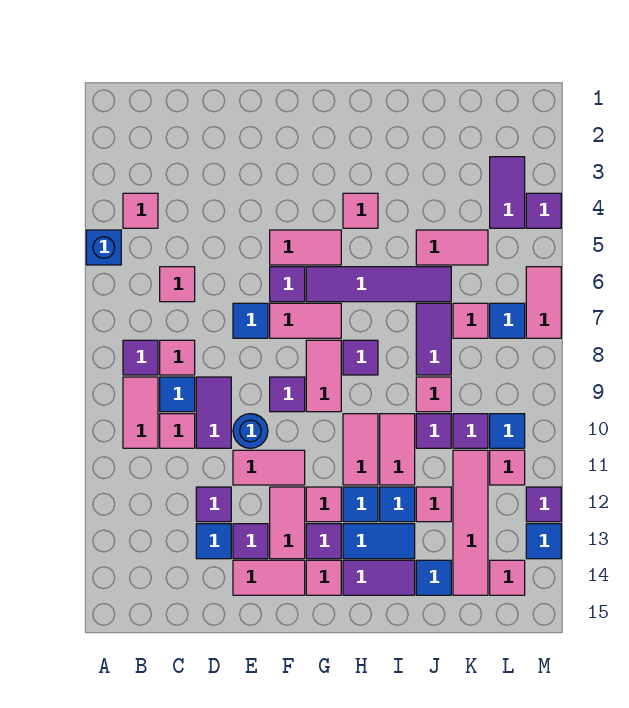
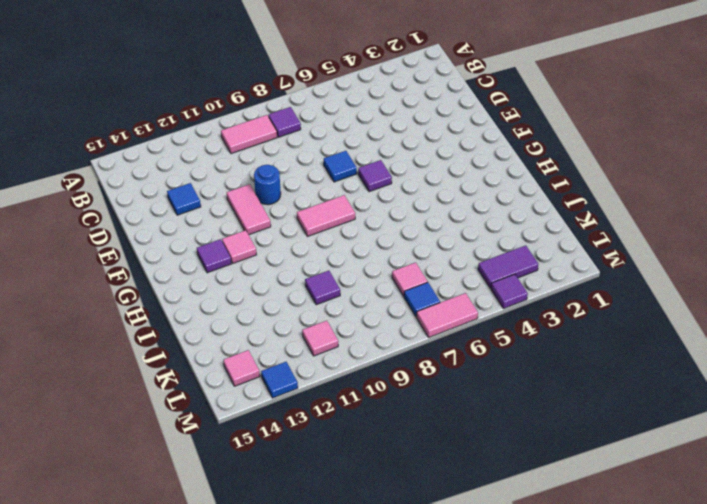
none -> blue 1x1 brick [86,230,121,265]
none -> pink 1x1 tile [123,193,158,228]
none -> pink 1x1 tile [160,267,195,302]
none -> pink 1x1 tile [160,340,195,375]

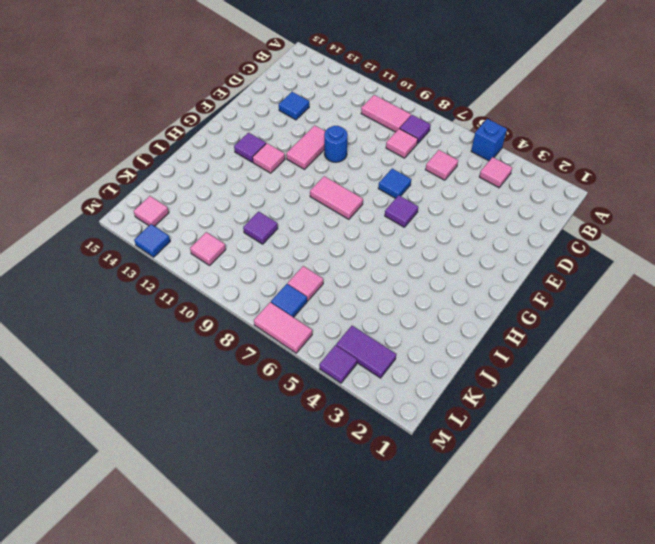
none -> blue 1x1 tile [160,377,195,412]
none -> pink 1x1 tile [160,414,195,448]
none -> purple 1x2 tile [196,377,231,448]
none -> purple 1x1 tile [196,487,231,522]

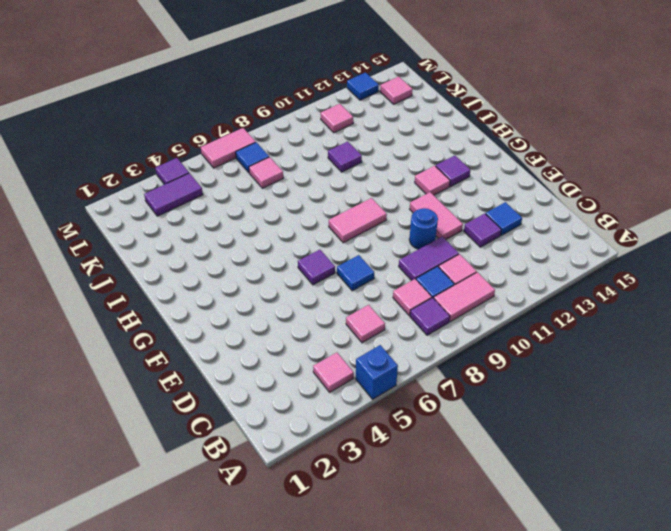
none -> purple 1x1 tile [233,524,268,559]
none -> pink 1x2 tile [233,560,305,595]
none -> pink 1x2 tile [270,230,341,265]
none -> pink 1x2 tile [270,303,341,338]

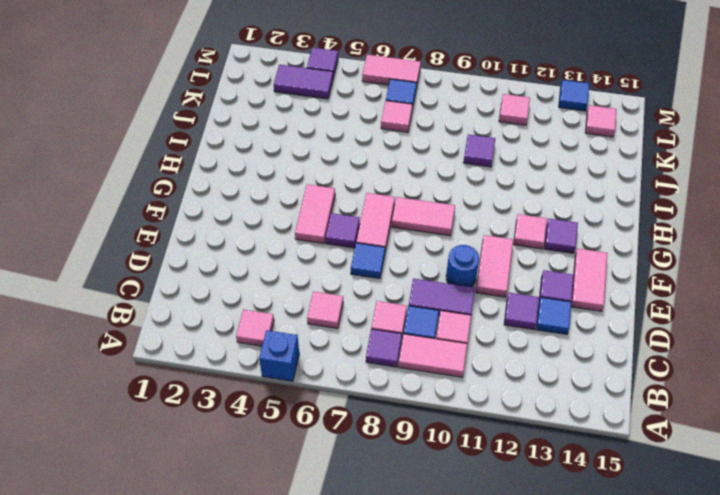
none -> purple 1x1 tile [270,377,305,412]
none -> pink 1x2 tile [270,487,305,559]
none -> purple 1x4 tile [306,267,451,302]
none -> pink 1x1 tile [306,560,341,595]

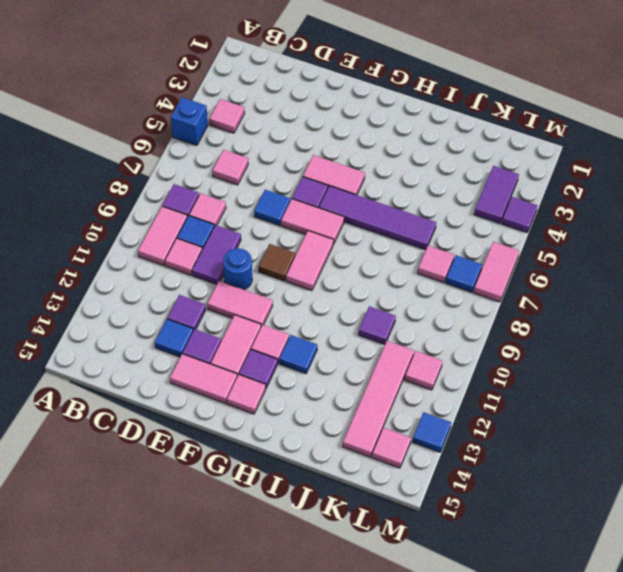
brown 1x1 tile [258,244,295,281] -> purple 1x1 tile [270,377,305,412]
none -> pink 1x1 tile [343,193,378,228]
none -> purple 1x1 tile [343,340,378,375]
none -> pink 1x2 tile [343,414,378,485]
none -> blue 1x2 tile [343,524,415,559]

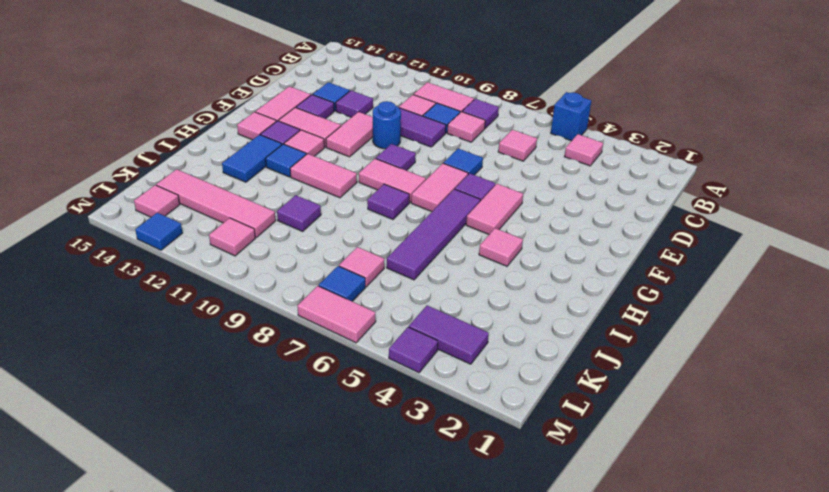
none -> purple 1x2 tile [343,560,415,595]
none -> pink 1x2 tile [380,414,415,485]
none -> blue 1x1 tile [380,487,415,522]
none -> pink 1x2 tile [416,230,488,265]

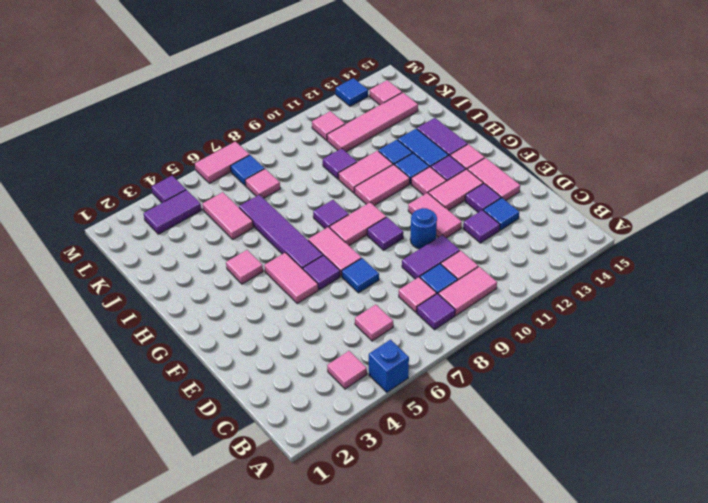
none -> purple 1x2 tile [416,303,451,375]
none -> pink 1x1 tile [416,377,451,412]
none -> pink 1x1 tile [416,487,451,522]
none -> blue 1x1 tile [416,560,451,595]

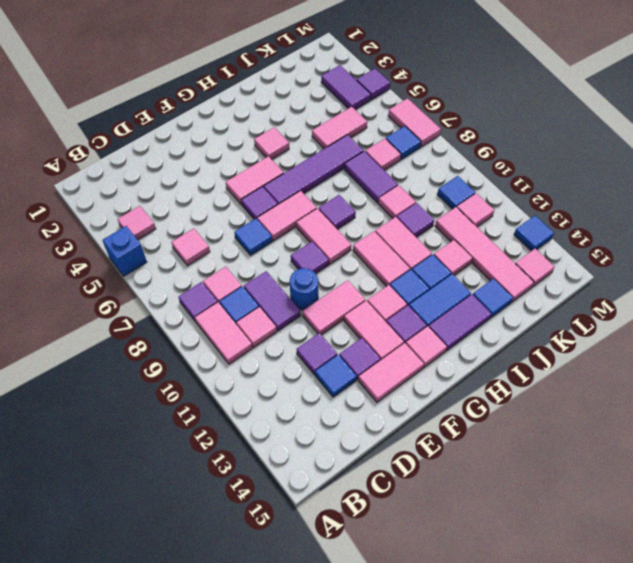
none -> purple 1x1 tile [453,414,488,448]
none -> purple 1x1 tile [526,487,561,522]

